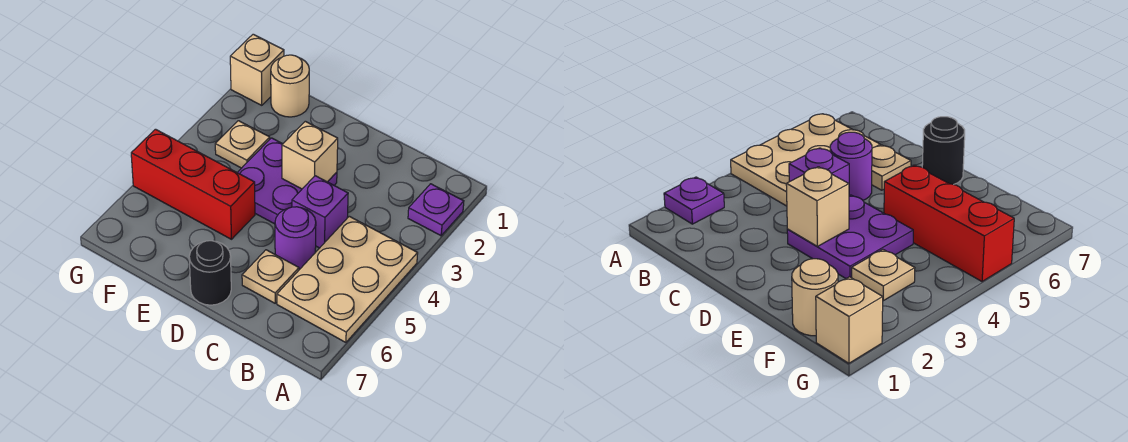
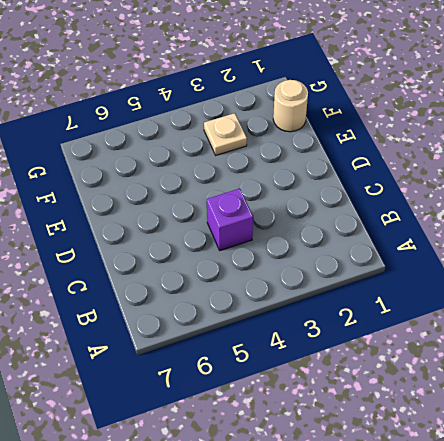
none -> purple 1x1 plate [408,184,464,236]
none -> tan 2x3 plate [277,216,418,342]
none -> purple 1x1 round brick [275,207,316,270]

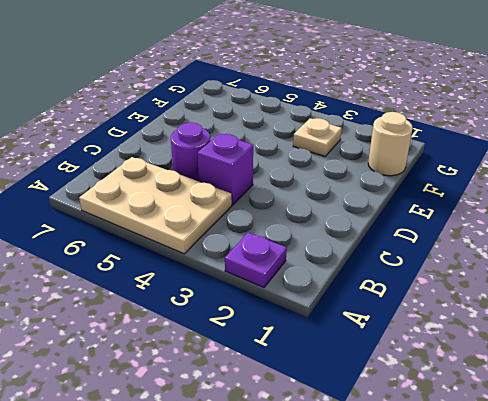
none -> tan 1x1 plate [242,250,299,303]
none -> purple 2x2 plate [237,138,337,224]
none -> black 1x1 round brick [189,241,231,305]

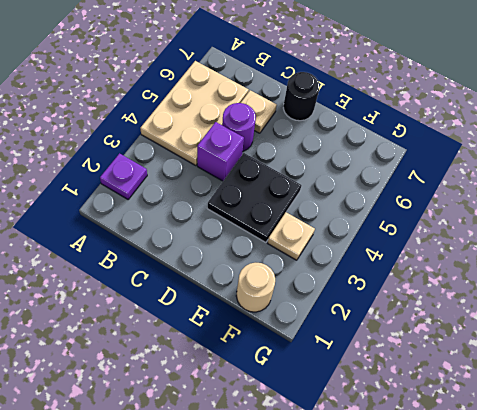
black 2x2 plate [207,153,301,242] -> purple 2x2 plate [237,138,337,224]
none -> red 1x3 brick [131,129,255,239]
none -> tan 1x1 brick [230,34,284,105]
none -> tan 1x1 brick [282,121,338,189]

